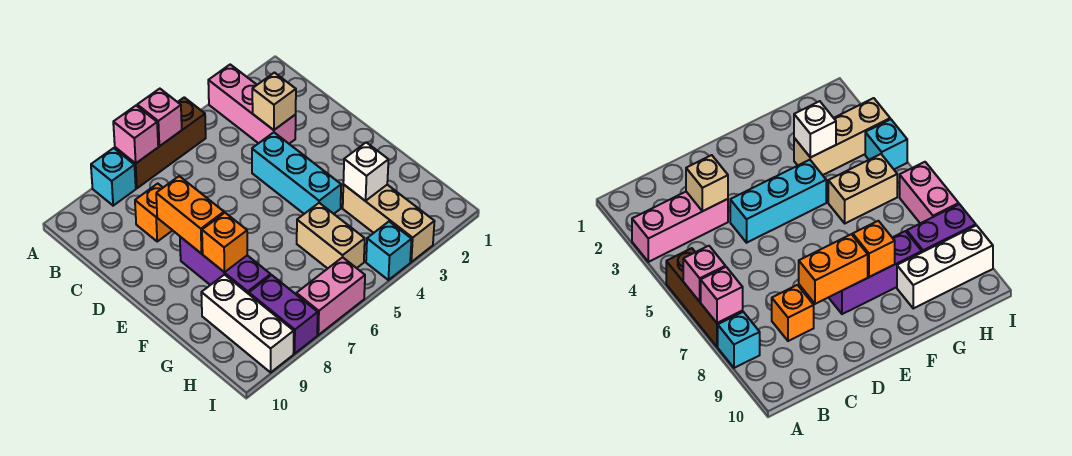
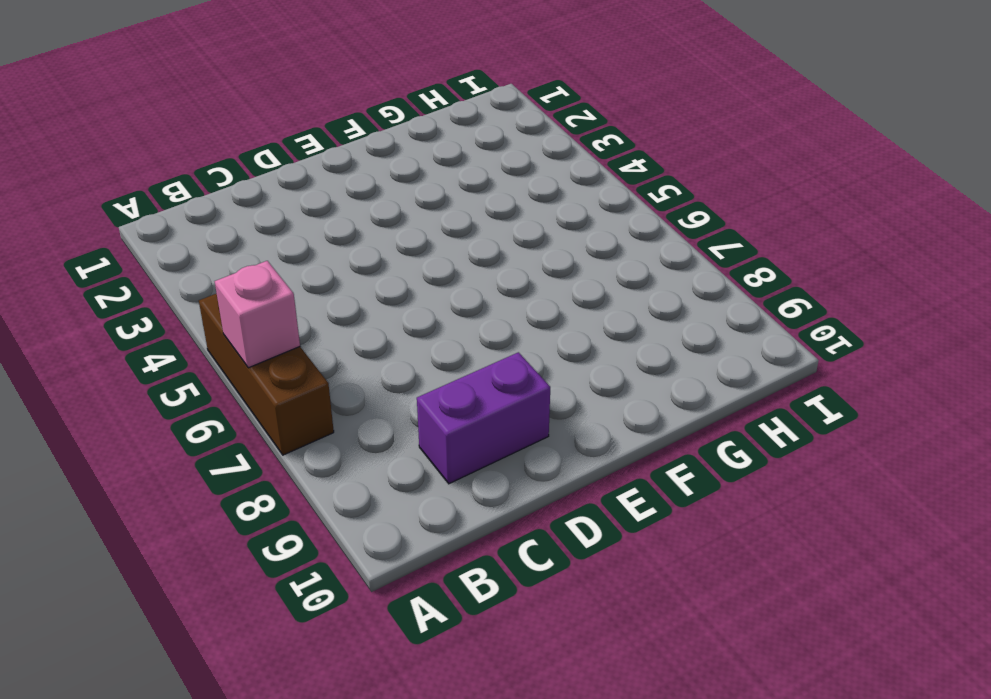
purple 1x2 brick [417,352,550,484] -> purple 1x2 brick moved to [249,275,318,354]
none -> pink 1x3 brick [208,65,296,144]
none -> cyan 1x1 brick [91,148,136,206]
none -> orange 1x1 brick [135,184,173,241]

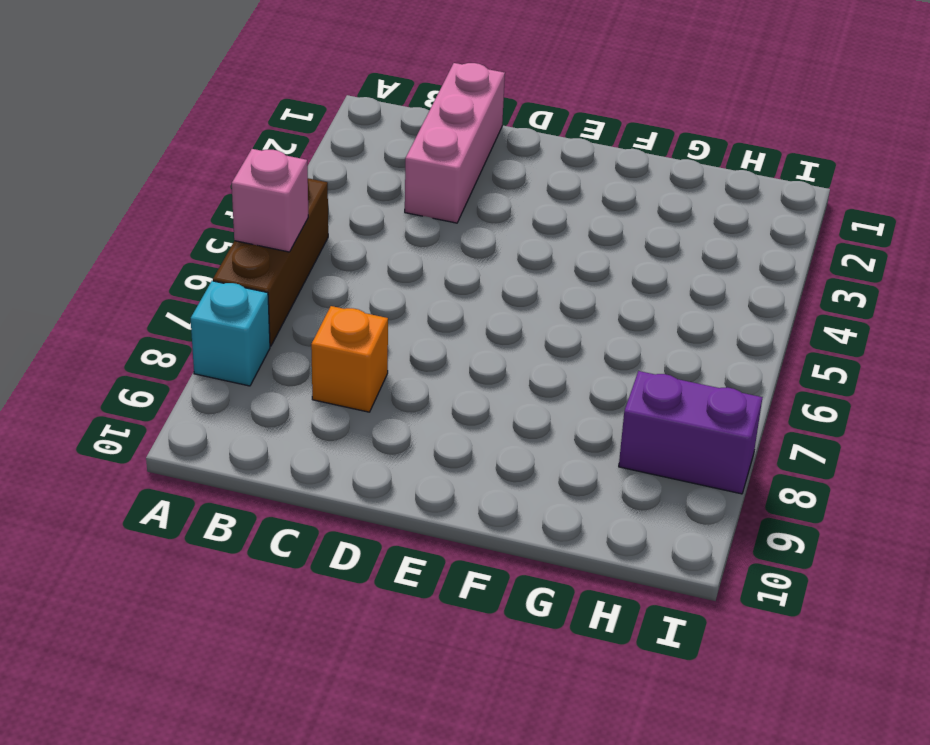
pink 1x3 brick [405,63,505,223] -> pink 1x3 brick turned to [208,65,296,144]
none -> cyan 1x3 brick [252,132,341,214]
none -> purple 1x3 brick [180,237,271,294]
none -> tan 1x3 brick [343,185,434,262]

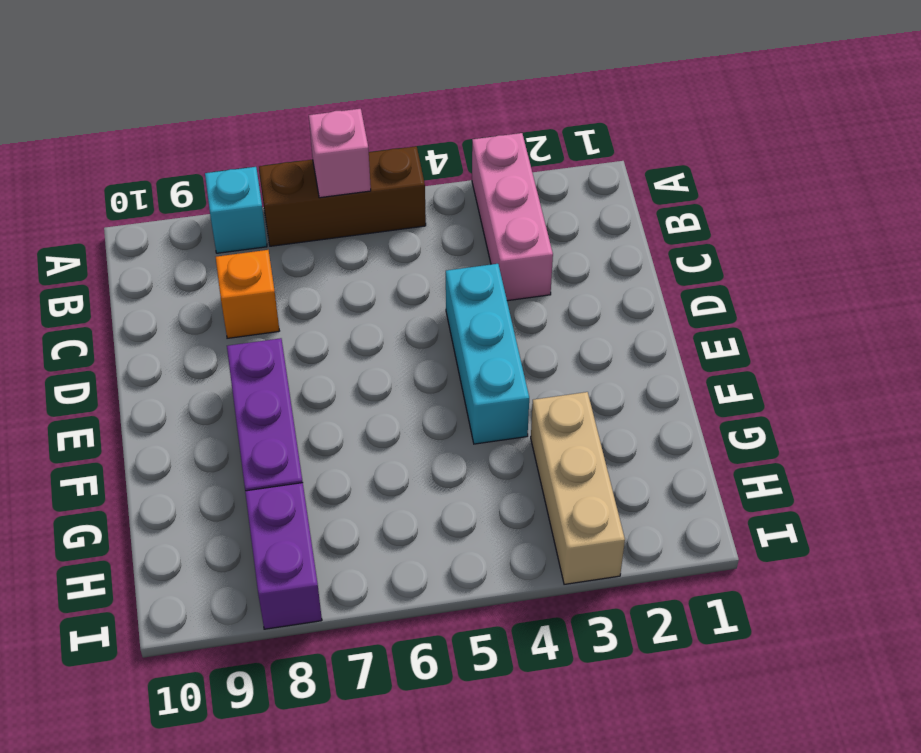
none -> tan 1x2 brick [297,203,365,269]
none -> white 1x3 brick [201,275,294,372]
none -> cyan 1x1 brick [366,222,412,280]

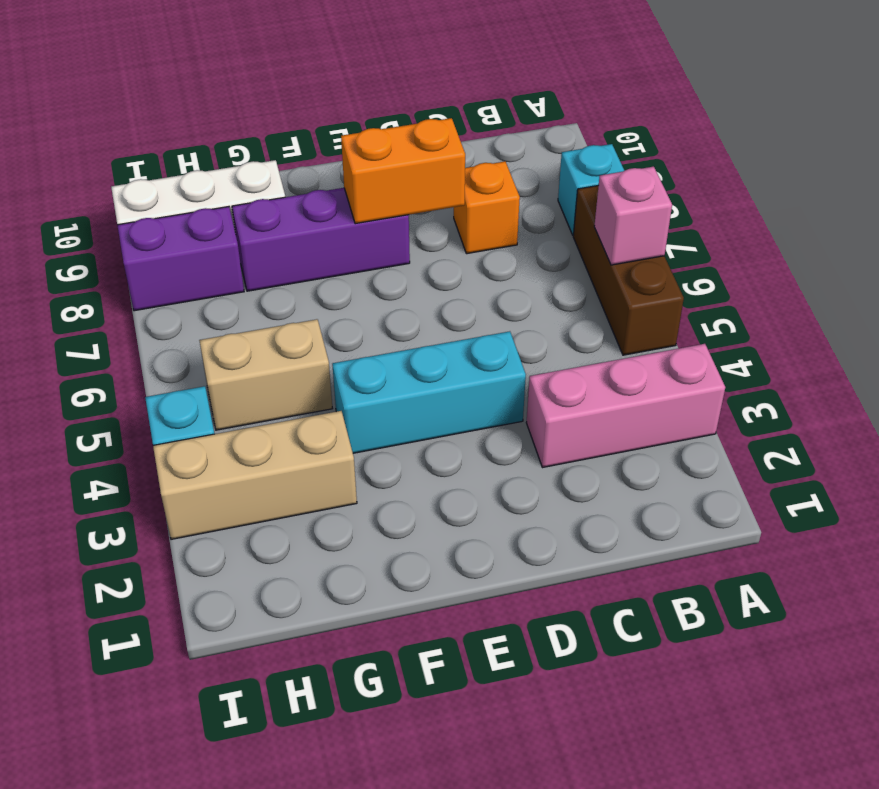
none -> pink 1x2 brick [296,257,365,335]
none -> pink 1x1 brick [113,106,158,163]
none -> tan 1x1 brick [252,73,296,130]

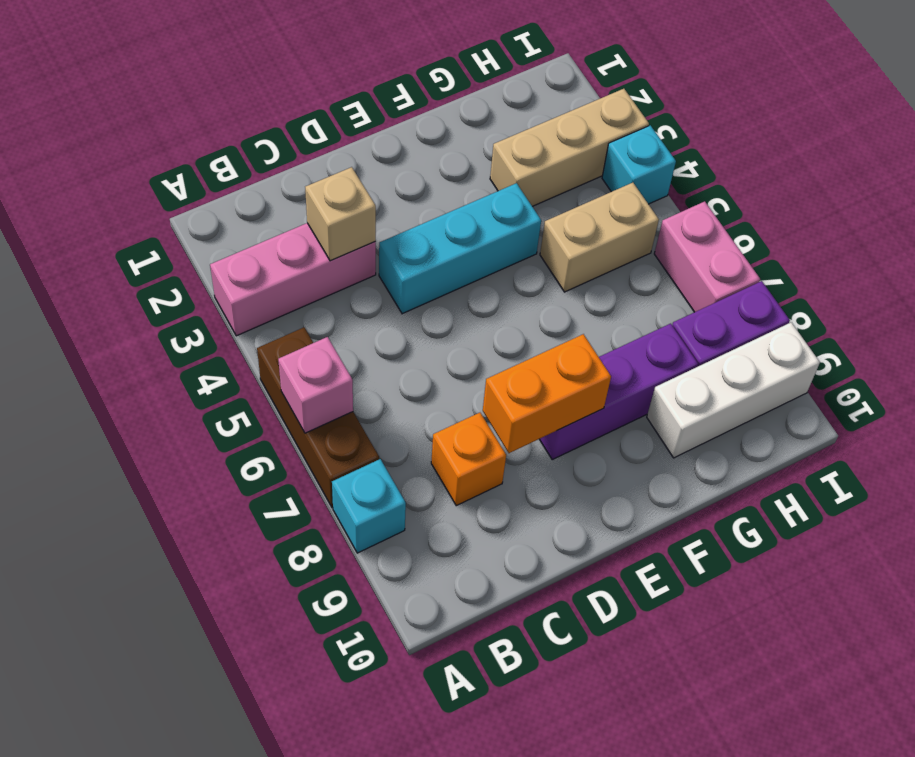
none -> pink 1x1 brick [113,106,158,163]
none -> orange 1x1 brick [202,213,247,272]
none -> white 1x1 brick [343,142,388,201]

